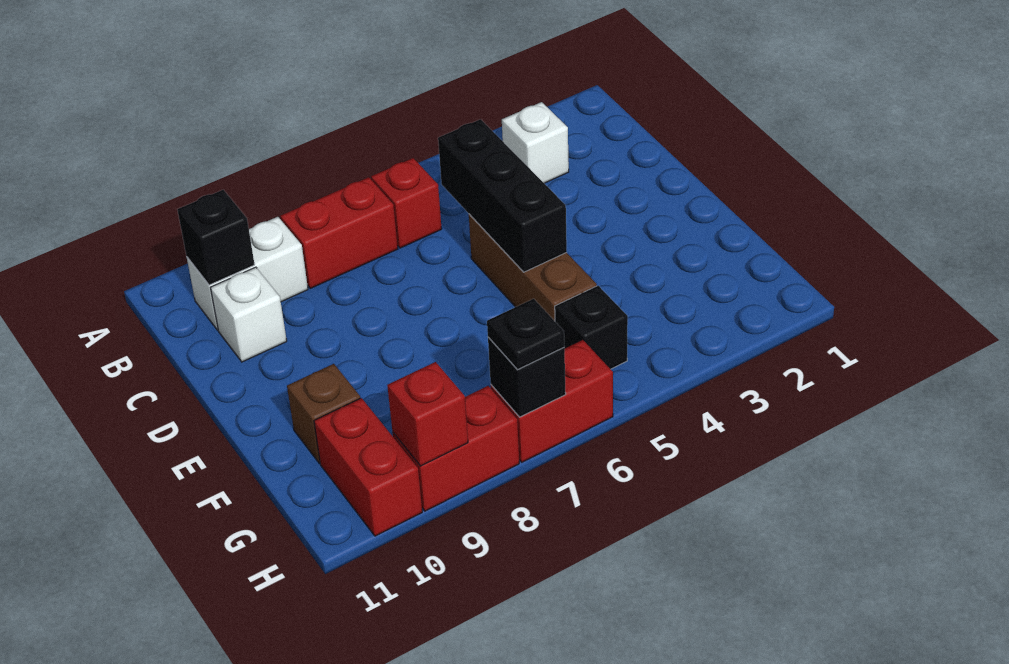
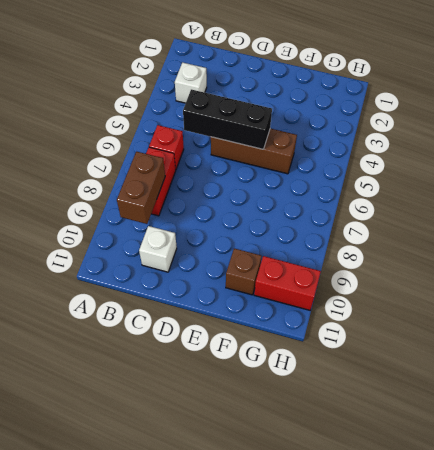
brown 1x2 brick [117,152,165,224] -> none
none -> white 1x2 brick [187,217,308,330]
none -> black 1x1 brick [555,286,628,369]
none -> red 1x2 brick [491,340,613,462]

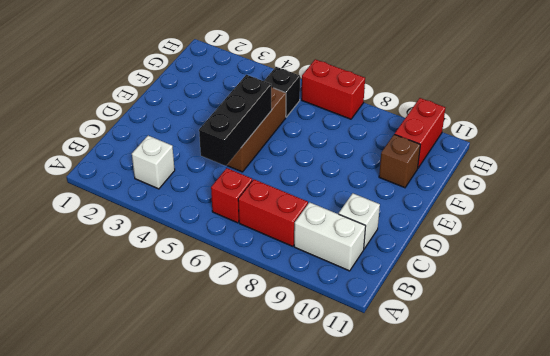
none -> red 1x2 brick [393,386,519,511]
none -> black 1x1 brick [177,190,255,285]
none -> black 1x1 brick [488,337,566,417]

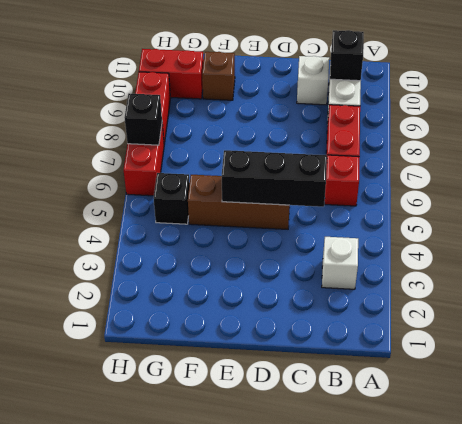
none -> red 1x1 brick [387,362,468,466]
none -> black 1x1 plate [487,299,564,370]

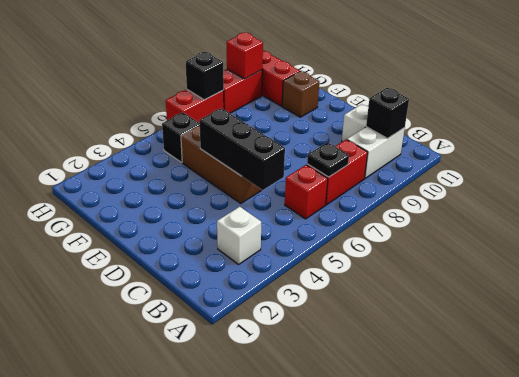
black 1x1 plate [307,142,349,177] -> black 1x1 plate moved to [487,299,564,370]

